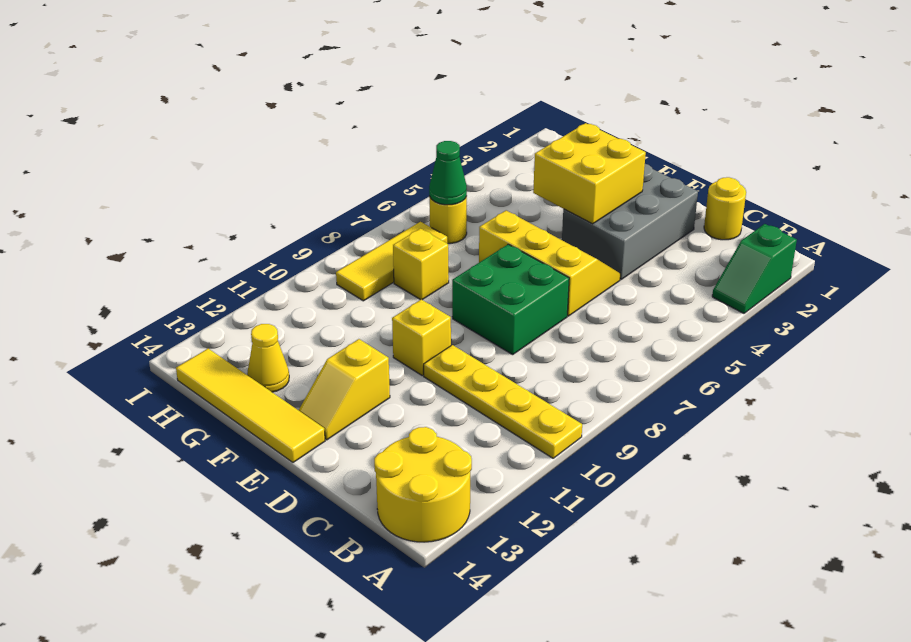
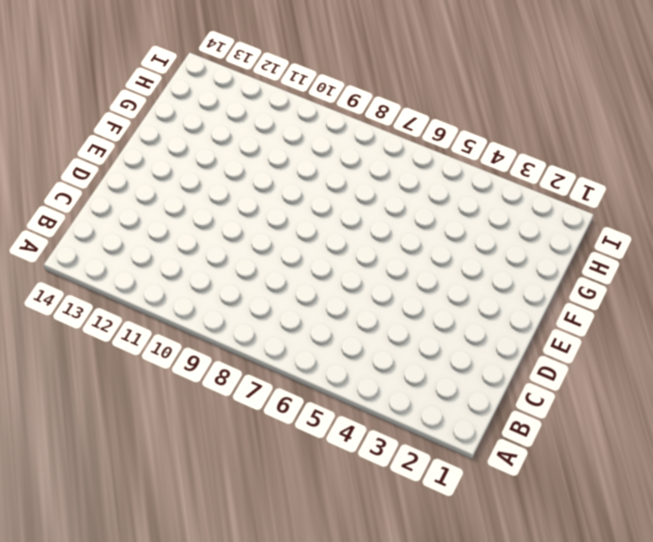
none -> green 1x2 slope [712,224,797,313]
none -> yellow 1x4 plate [424,345,582,458]
none -> yellow 2x2 round brick [374,427,472,542]

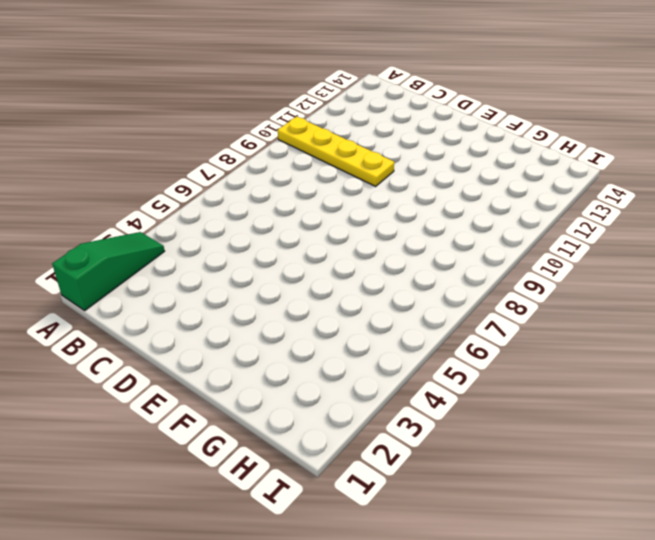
green 1x3 slope [52,232,164,310] -> green 1x2 slope [712,224,797,313]
none -> yellow 2x2 round brick [374,427,472,542]
none -> yellow 1x1 round brick [704,177,746,240]
none -> grey 2x3 brick [562,164,698,279]

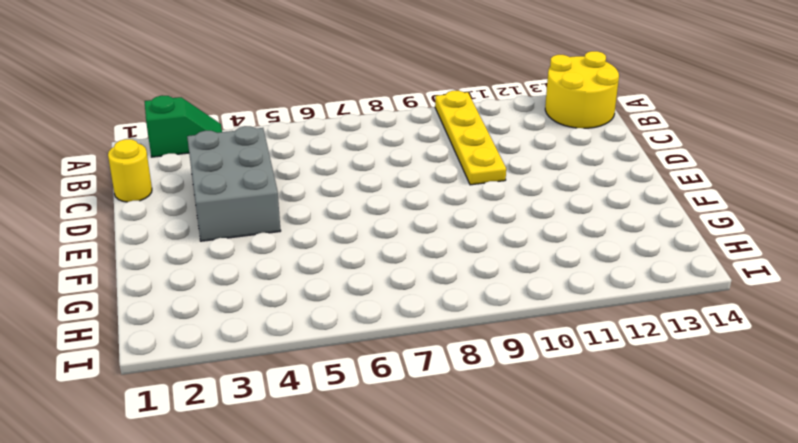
grey 2x3 brick [187,126,281,241] -> grey 2x3 brick turned to [562,164,698,279]
none -> yellow 2x3 slope [479,210,620,316]
none -> green 2x2 brick [452,244,569,355]
none -> yellow 1x1 brick [392,299,451,376]

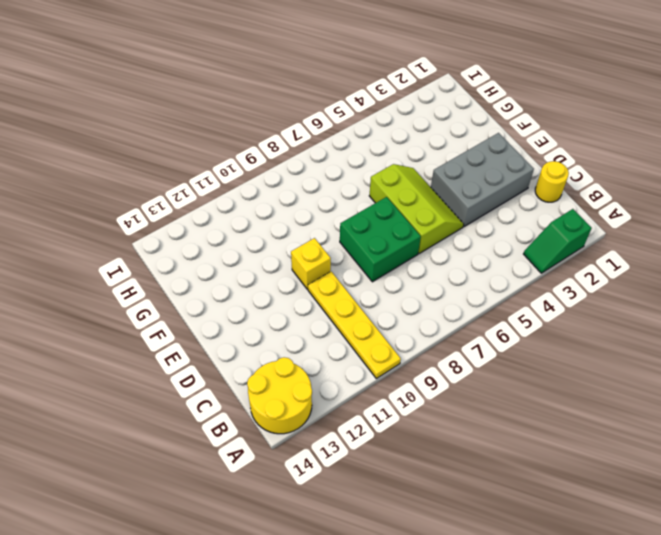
lime 2x3 slope [369,164,464,254] -> yellow 2x3 slope [479,210,620,316]
none -> yellow 1x2 slope [299,339,390,440]
none -> yellow 1x4 tile [176,349,325,462]
none -> yellow 1x1 brick [393,229,449,300]

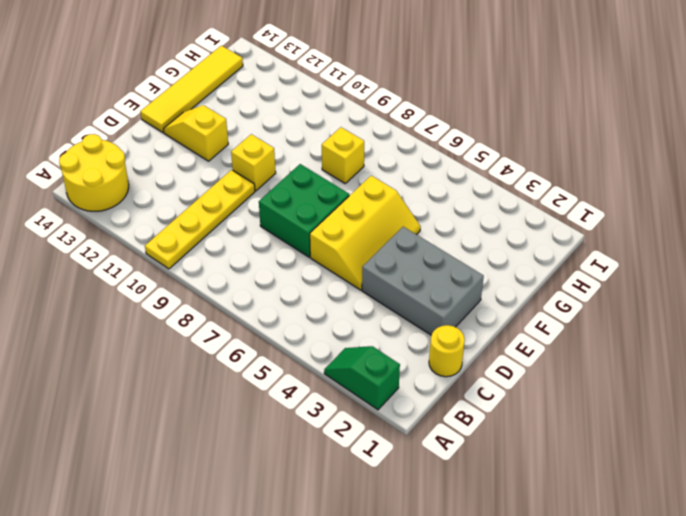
none -> yellow 1x1 cone [247,324,289,392]
none -> yellow 1x1 round brick [429,196,467,244]
none -> yellow 1x3 tile [336,222,447,301]

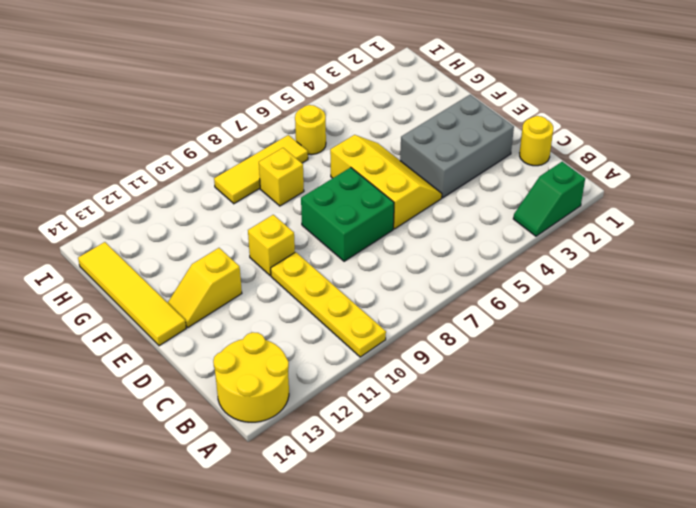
none -> yellow 1x1 cone [247,324,289,392]
none -> yellow 2x2 brick [533,123,646,224]
none -> green 1x1 cone [429,141,467,205]

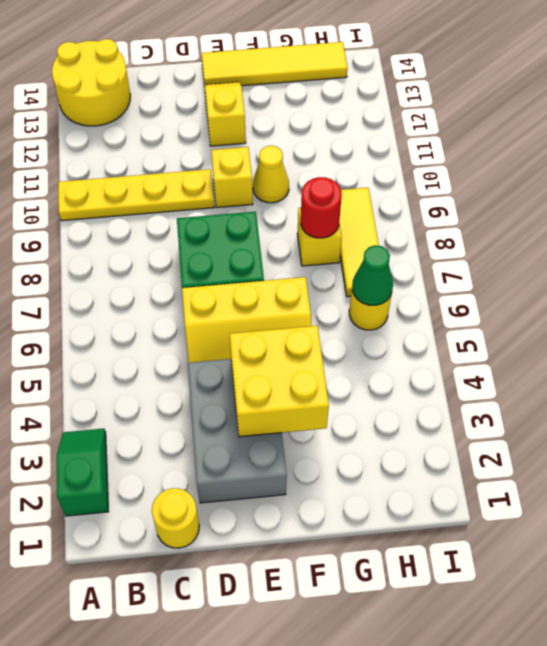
yellow 1x1 cone [253,146,289,203] -> yellow 1x1 cone moved to [247,324,289,392]
red 1x1 round brick [301,177,342,238] -> none

